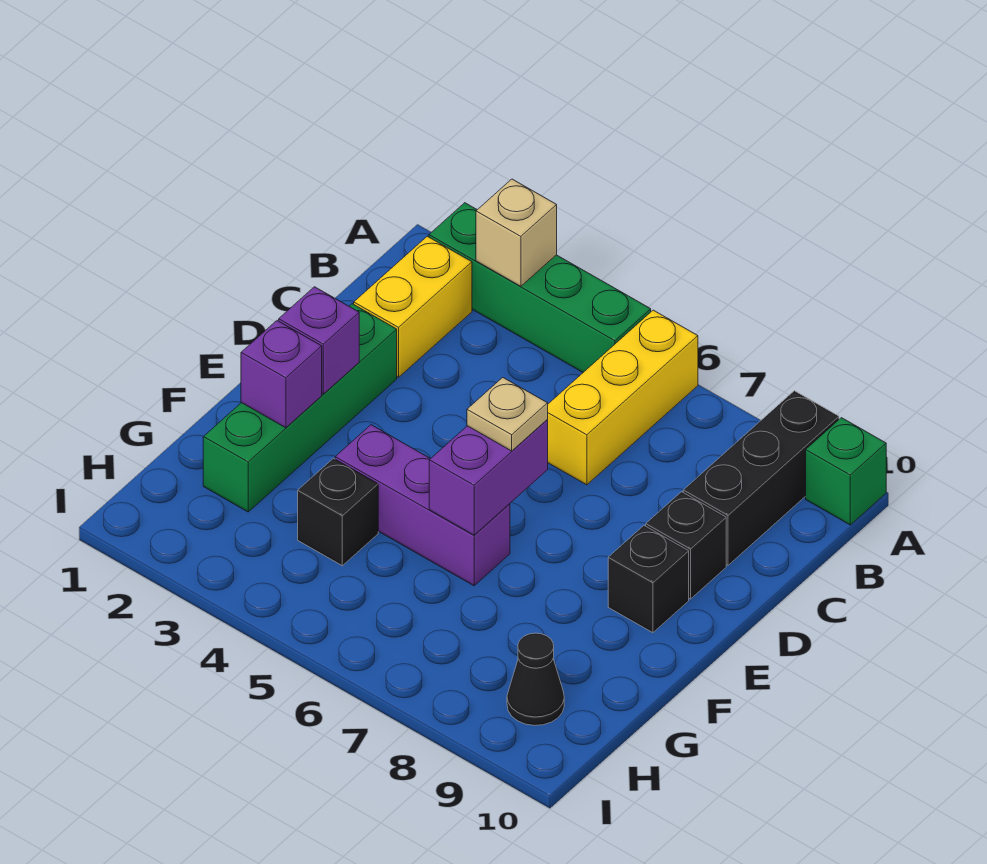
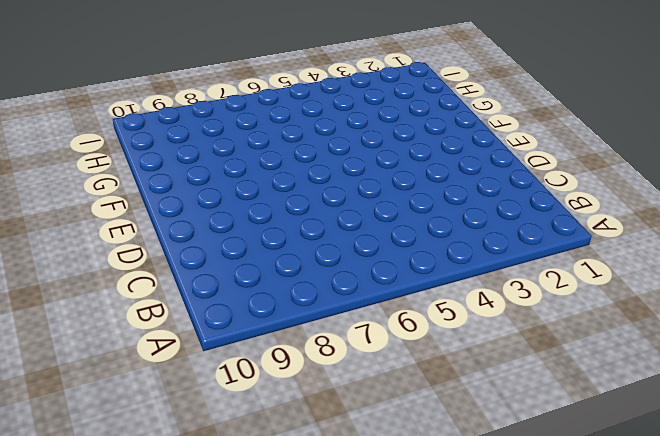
none -> green 1x4 brick [429,203,651,372]
none -> yellow 1x3 brick [547,310,698,485]
none -> black 1x3 brick [683,391,839,565]

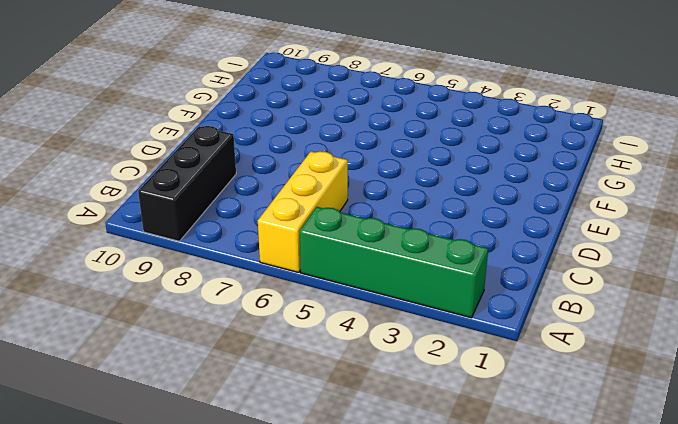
none -> green 1x1 brick [806,418,886,525]
none -> yellow 1x2 brick [354,236,472,377]
none -> green 1x4 brick [203,304,397,512]

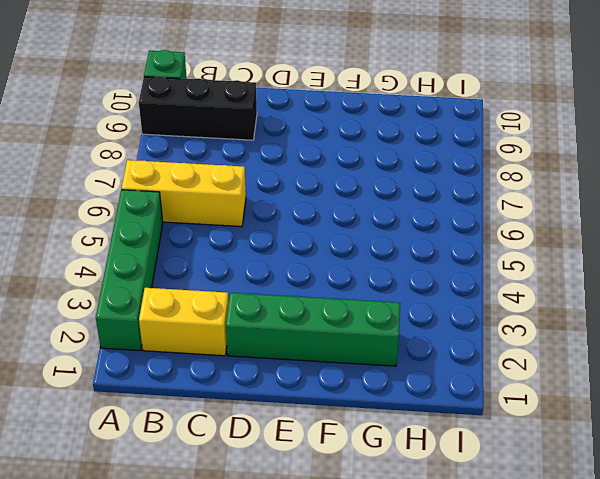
none -> black 1x1 brick [646,492,726,599]
none -> black 1x1 brick [608,526,689,633]
none -> purple 1x3 brick [335,425,510,586]

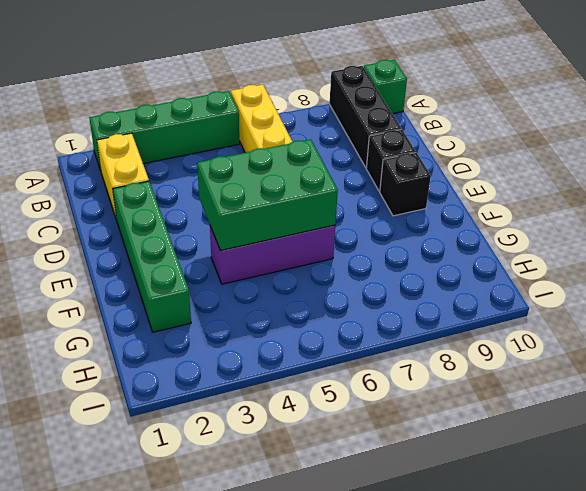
green 2x3 brick [197,139,338,251] -> purple 1x2 brick [429,420,548,535]
none -> black 1x1 brick [298,458,378,566]
none -> black 1x1 cone [507,633,564,726]
none -> tan 1x1 brick [476,179,557,286]

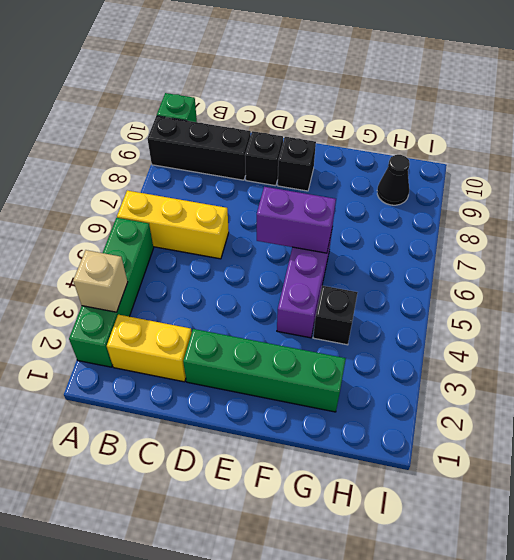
none -> purple 1x1 brick [279,287,359,394]
none -> purple 1x1 brick [241,321,322,428]
none -> tan 1x1 plate [467,377,548,451]

